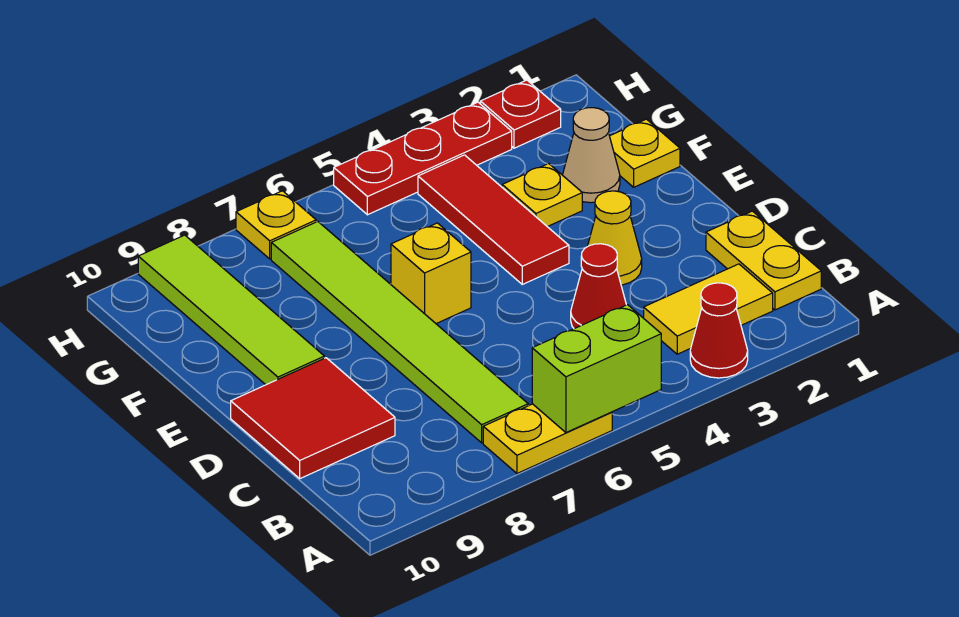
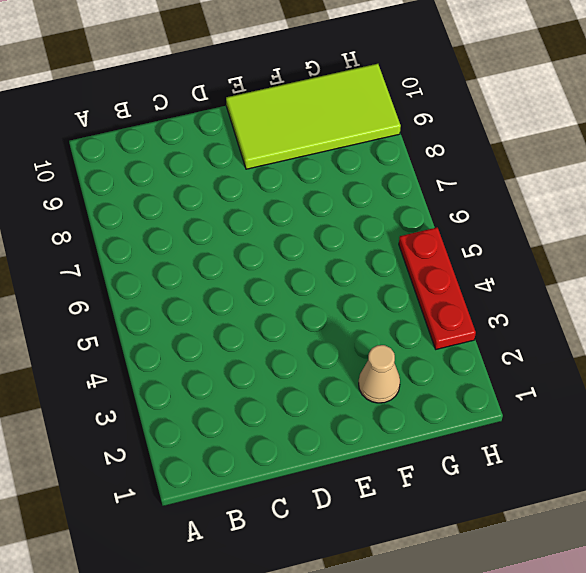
lime 2x4 tile [226,64,401,169] -> lime 1x4 tile [138,235,324,385]
none -> red 1x1 cone [690,283,748,378]
none -> yellow 1x2 plate [483,404,612,473]
none -> yellow 1x2 plate [706,211,821,310]

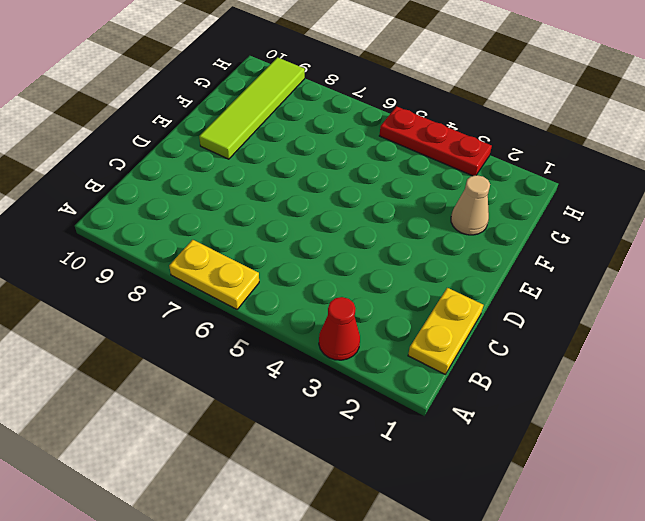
none -> yellow 1x2 tile [644,264,773,354]
none -> lime 1x6 tile [271,222,528,443]
none -> red 1x1 cone [571,244,626,329]

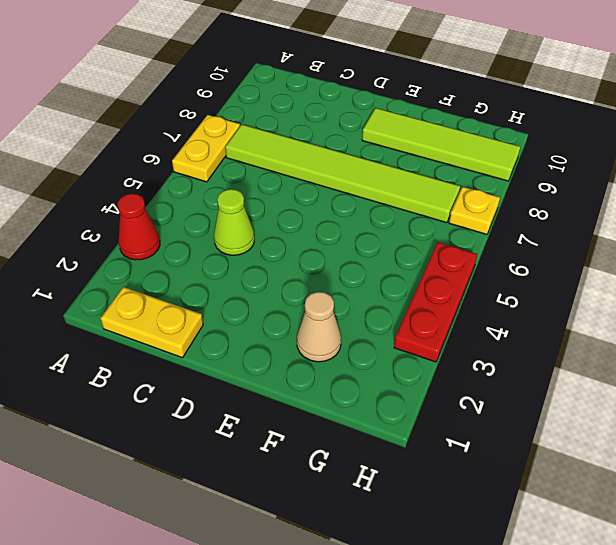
lime 1x1 cone [214,189,254,255] -> red 1x1 cone [571,244,626,329]
none -> yellow 1x2 tile [644,264,773,354]
none -> red 2x2 tile [231,358,395,479]
none -> yellow 1x1 cone [588,191,642,285]

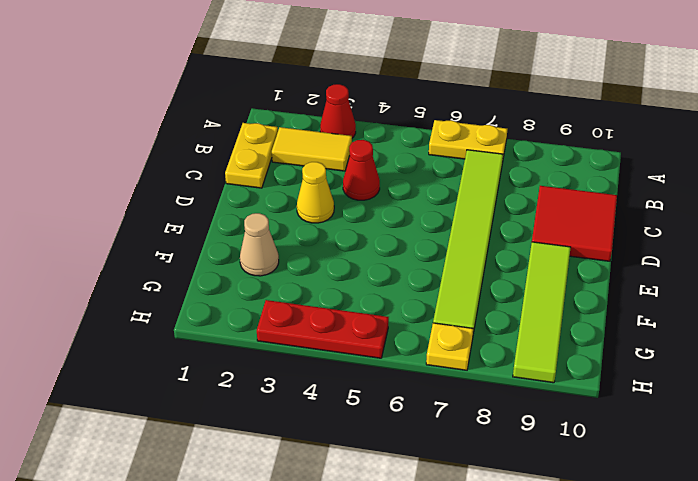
none -> red 1x3 tile [418,155,569,284]
none -> yellow 1x1 brick [391,223,471,324]
none -> yellow 1x1 plate [610,119,680,187]

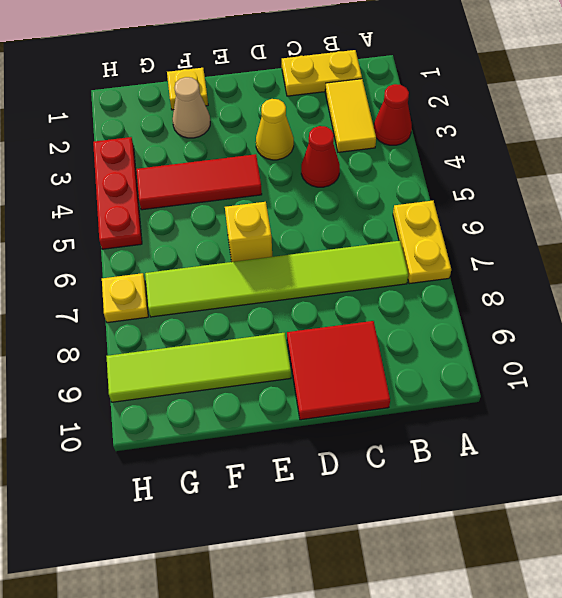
none -> yellow 1x1 plate [502,164,582,227]
none -> red 1x1 plate [480,80,561,148]
none -> lime 1x2 brick [532,305,661,432]

